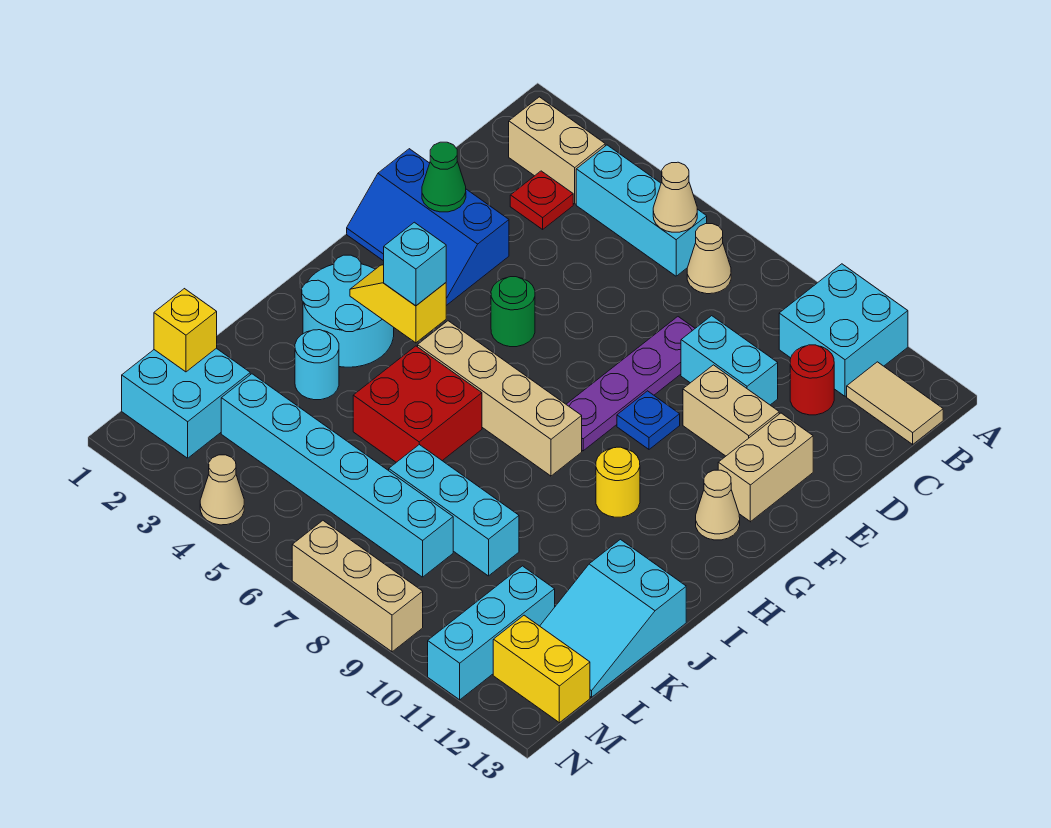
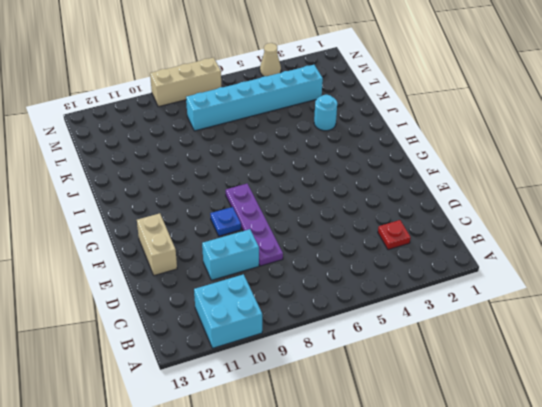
none -> tan 1x2 brick [509,97,605,204]
none -> cyan 1x3 brick [576,145,707,276]
none -> tan 1x1 cone [687,224,731,294]
none -> tan 1x2 tile [847,362,943,444]

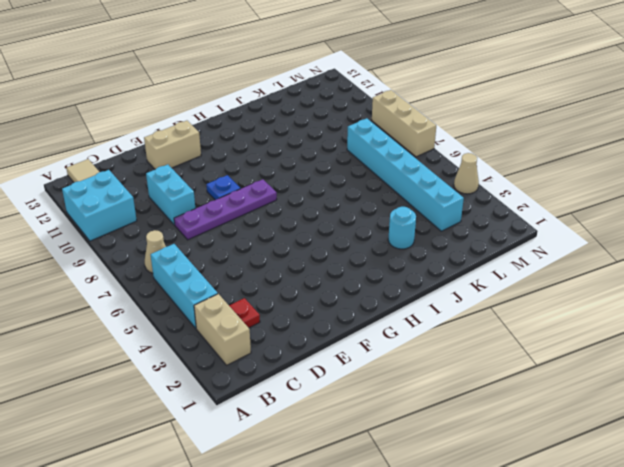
none -> red 1x1 round brick [790,345,834,415]
none -> blue 2x3 slope [347,149,509,305]
none -> tan 1x2 brick [683,365,779,456]
none -> green 1x1 round brick [491,277,535,347]

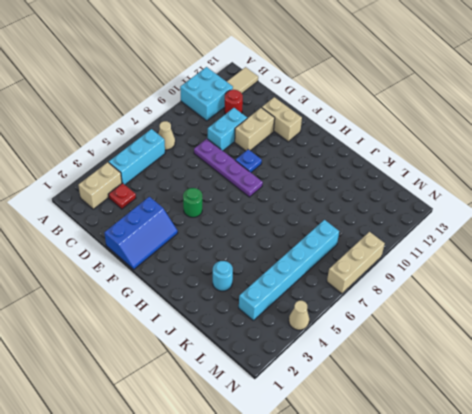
none -> tan 1x1 cone [696,470,740,540]
none -> cyan 2x2 round brick [302,255,394,367]
none -> tan 1x4 brick [418,321,582,476]
none -> yellow 1x1 round brick [596,447,640,517]

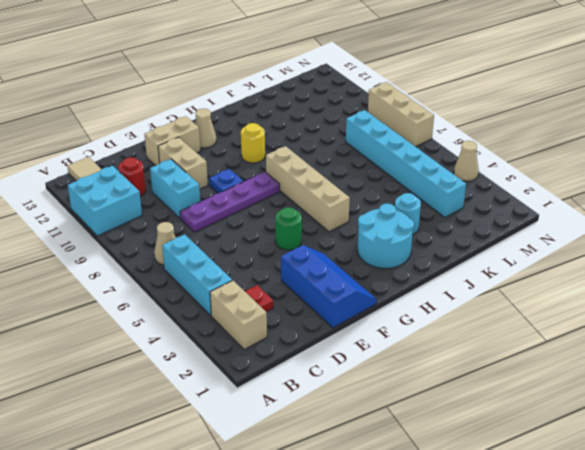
none -> red 2x2 brick [353,346,482,462]
none -> cyan 2x3 slope [540,539,686,697]
none -> cyan 1x3 brick [389,445,519,576]
none -> cyan 2x2 brick [122,348,250,458]

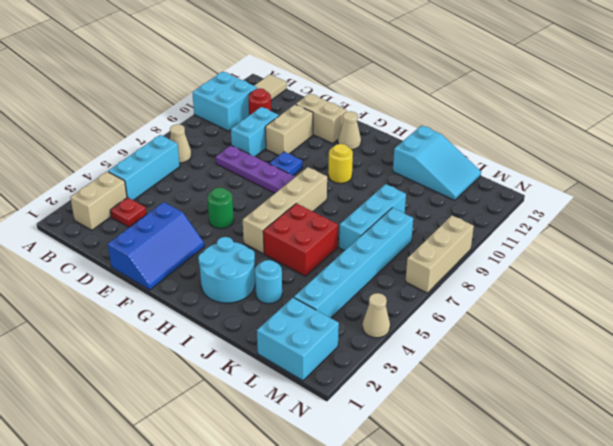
none -> cyan 1x3 brick [428,566,555,700]
none -> yellow 1x2 brick [493,615,590,723]
none -> tan 1x1 cone [653,162,697,232]
none -> green 1x1 cone [422,142,466,212]

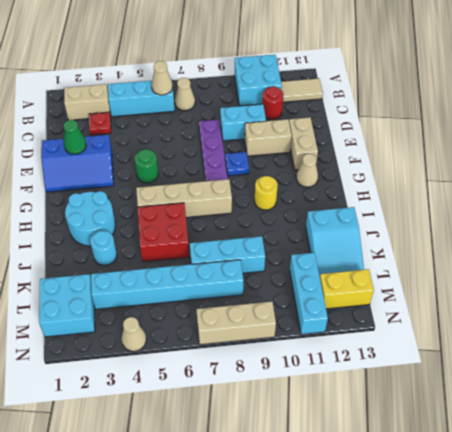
none -> yellow 1x2 slope [350,265,446,343]
none -> yellow 1x1 brick [154,289,217,372]
none -> cyan 1x1 brick [384,222,446,306]

